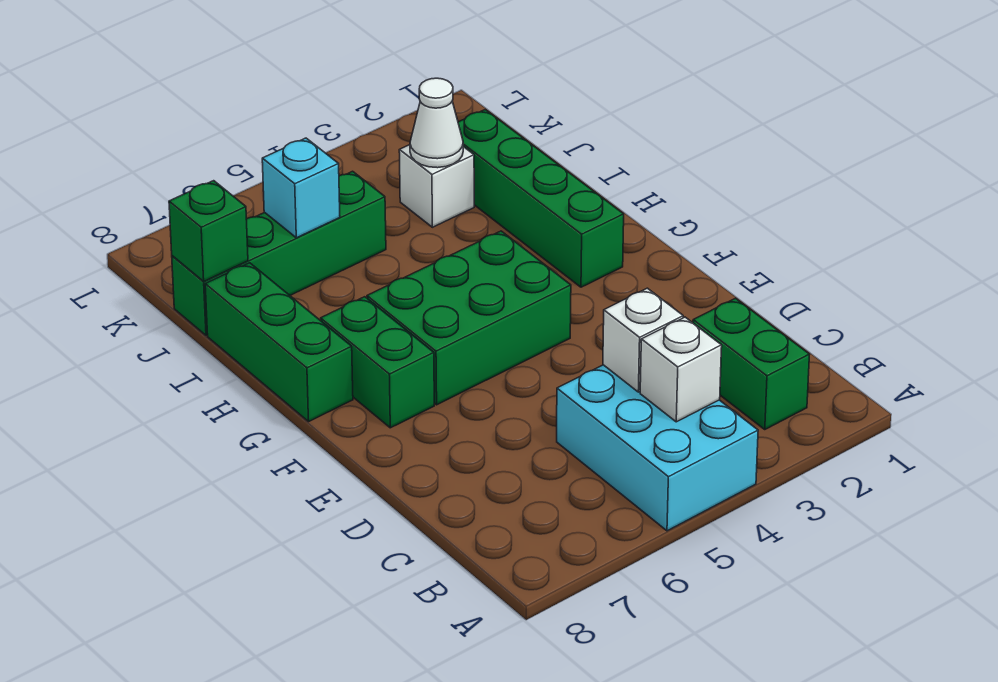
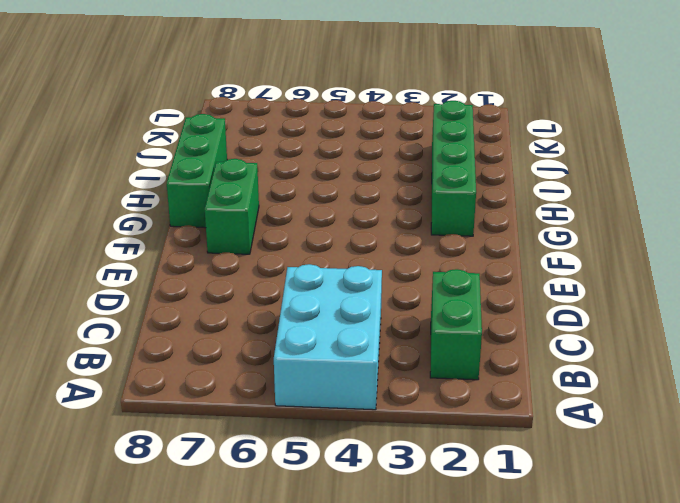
none -> green 2x3 brick [367,231,571,405]
none -> white 1x1 brick [399,145,474,227]
none -> green 1x4 brick [172,171,386,335]

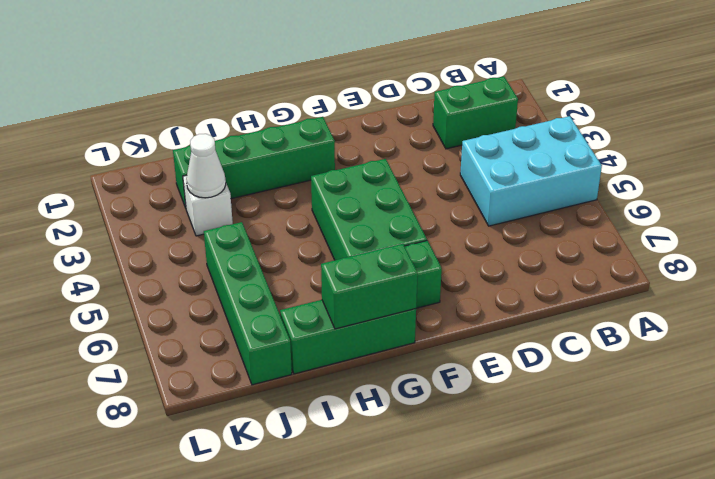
green 1x2 brick [321,244,418,329] -> none
none -> white 1x1 brick [640,317,722,422]
none -> white 1x1 brick [603,288,683,392]
none -> cyan 1x1 brick [262,138,340,238]

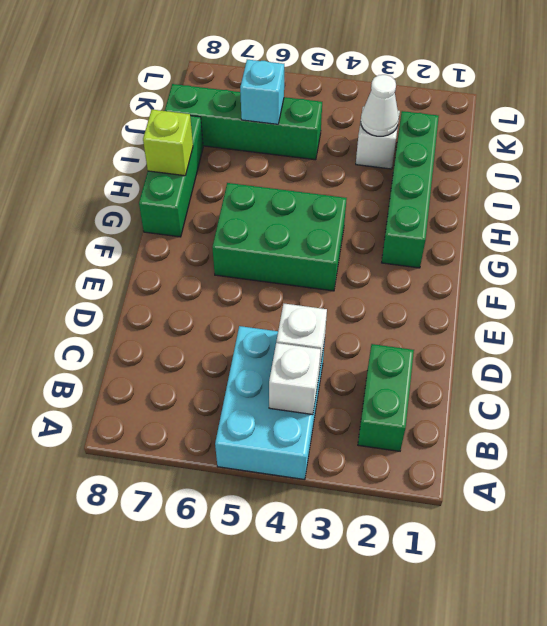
lime 1x1 brick [143,110,193,176] -> none
none -> green 1x2 brick [321,297,434,428]
none -> green 1x1 brick [169,181,248,282]

